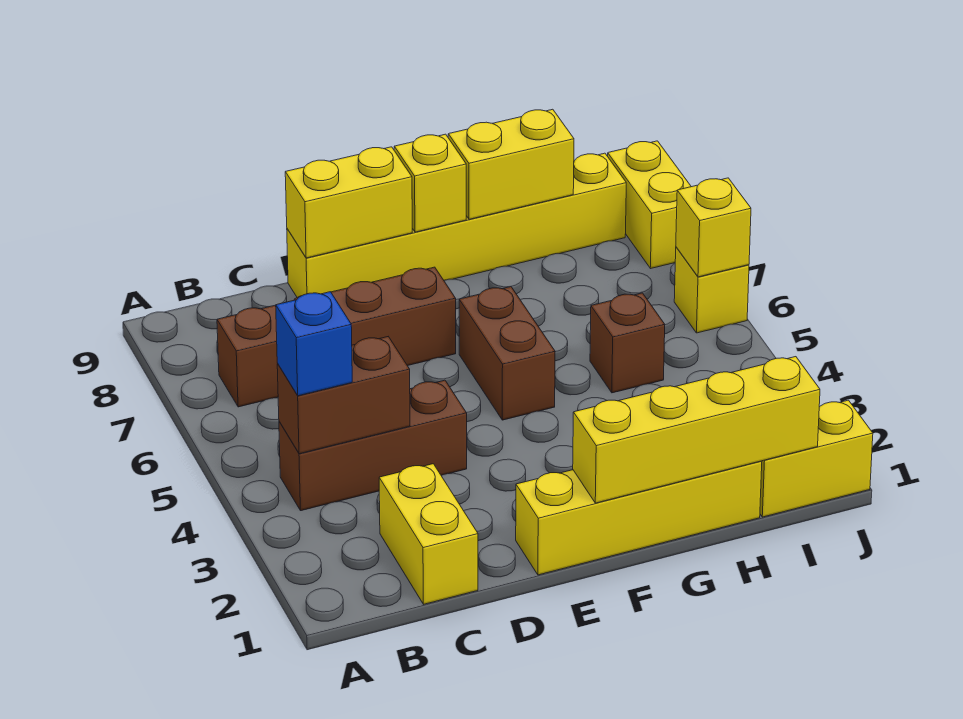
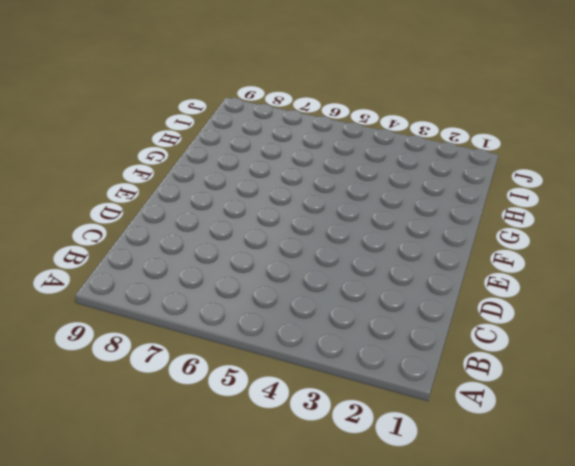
none -> brown 1x3 brick [279,380,467,511]
none -> brown 1x4 brick [217,267,456,407]
none -> yellow 1x2 brick [379,464,478,604]

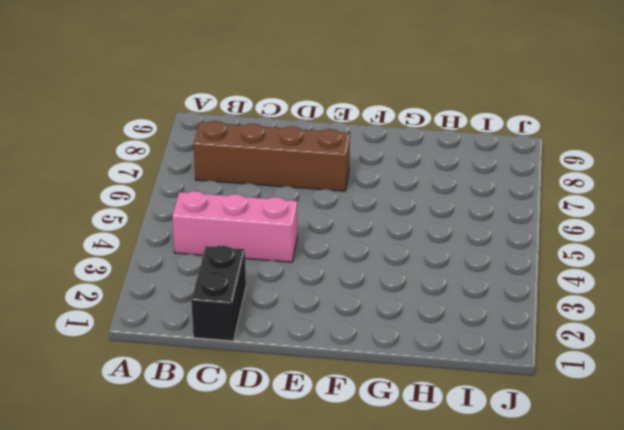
pink 1x3 brick [172,191,297,262] -> brown 1x3 brick [279,380,467,511]
black 1x2 brick [191,245,246,341] -> yellow 1x2 brick [379,464,478,604]
none -> yellow 1x6 brick [287,153,626,297]
none -> yellow 1x4 brick [516,461,762,575]
none -> brown 1x2 brick [459,287,555,420]

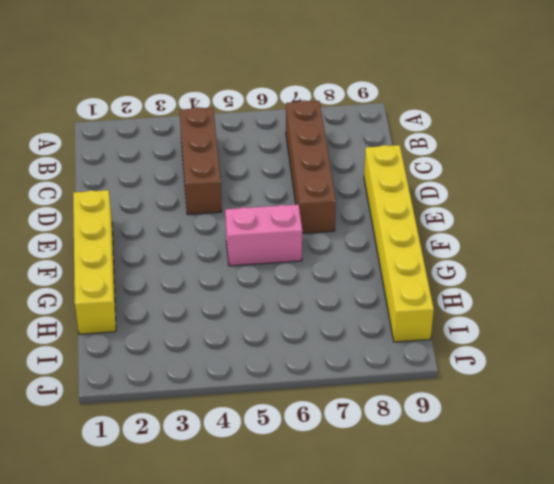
pink 1x2 brick [225,204,302,266] -> brown 1x2 brick [459,287,555,420]
none -> yellow 1x2 brick [379,464,478,604]
none -> brown 1x1 brick [590,293,665,393]
none -> yellow 1x2 brick [760,400,873,517]

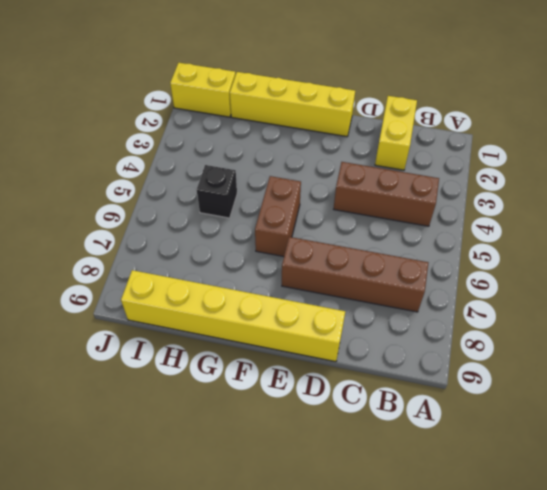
black 1x1 brick [197,165,237,218] -> brown 1x1 brick [590,293,665,393]
none -> yellow 1x1 brick [674,247,749,333]
none -> yellow 1x2 brick [608,141,691,269]
none -> brown 1x2 brick [277,337,410,454]

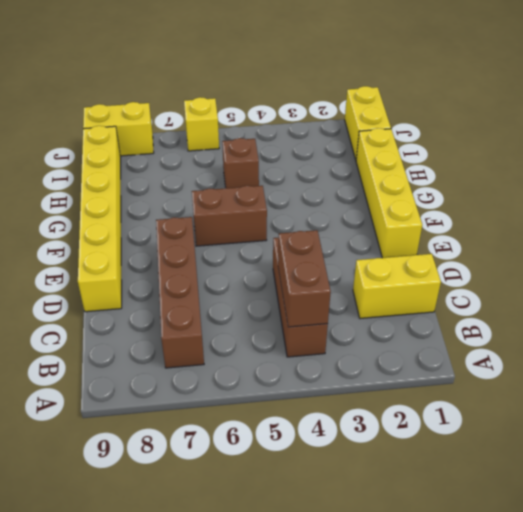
none -> yellow 1x2 brick [285,147,412,258]
none -> yellow 1x4 brick [573,357,820,503]
none -> yellow 1x1 brick [394,134,466,232]

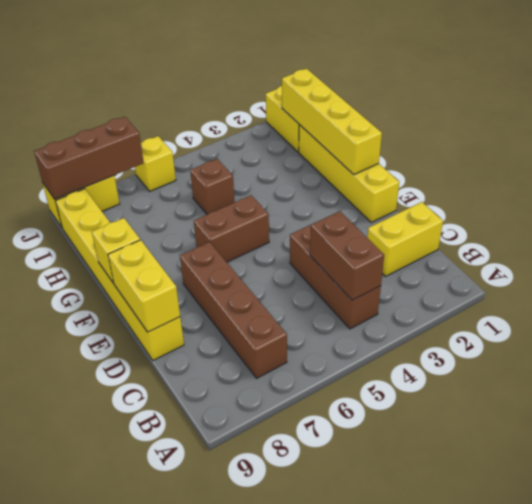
brown 1x3 brick [34,117,144,199] -> none
none -> yellow 1x2 brick [448,109,574,219]
none -> yellow 1x1 brick [676,178,751,277]
none -> blue 1x1 brick [276,292,352,396]

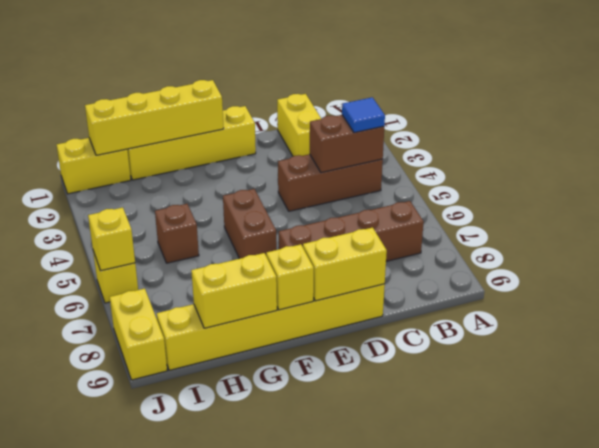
blue 1x1 tile [342,97,385,133] -> blue 1x1 brick [276,292,352,396]

